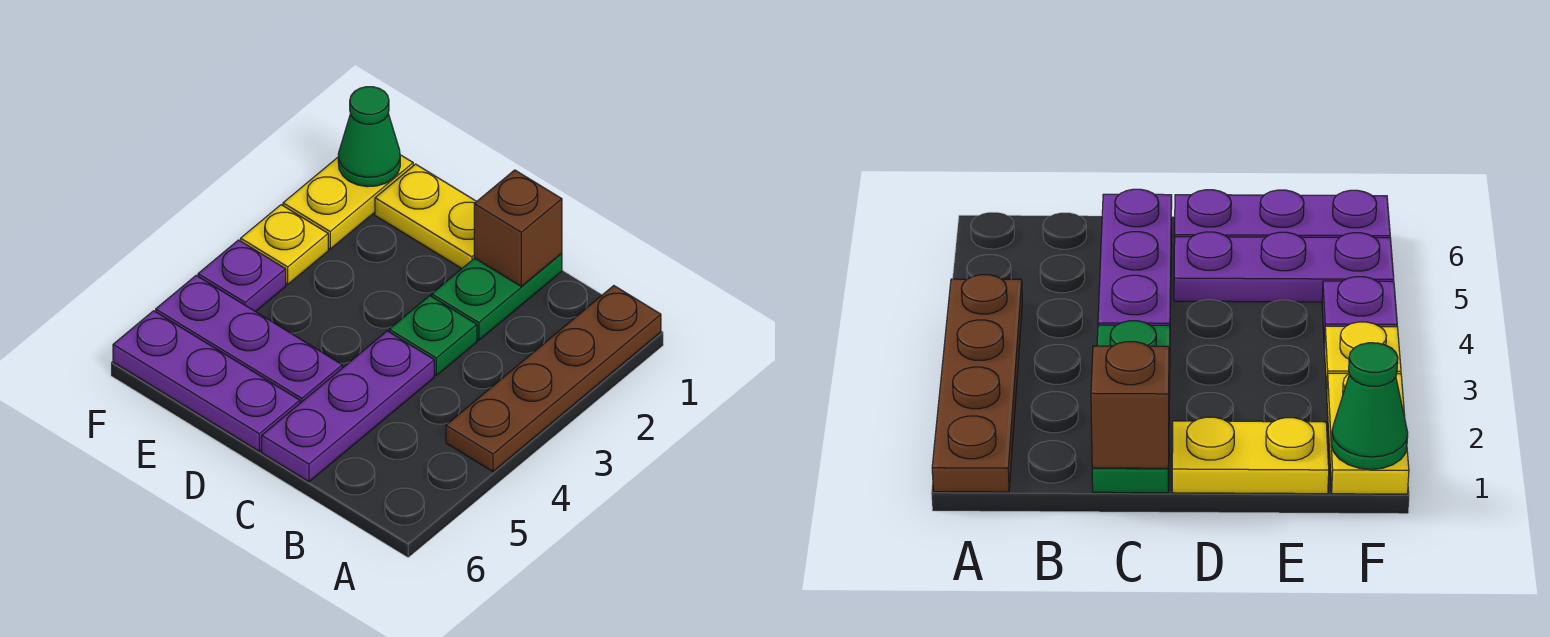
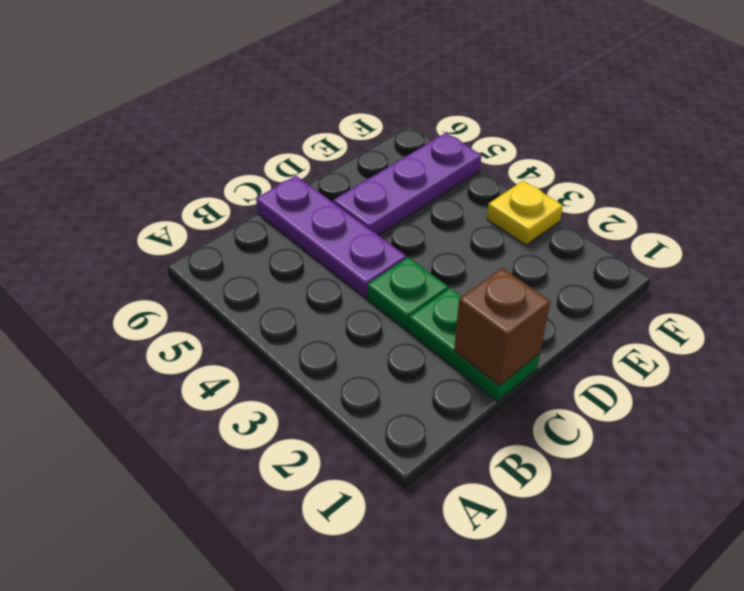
none -> brown 1x4 plate [446,286,661,471]
none -> yellow 1x2 plate [375,164,477,268]
none -> purple 1x3 plate [113,311,300,451]

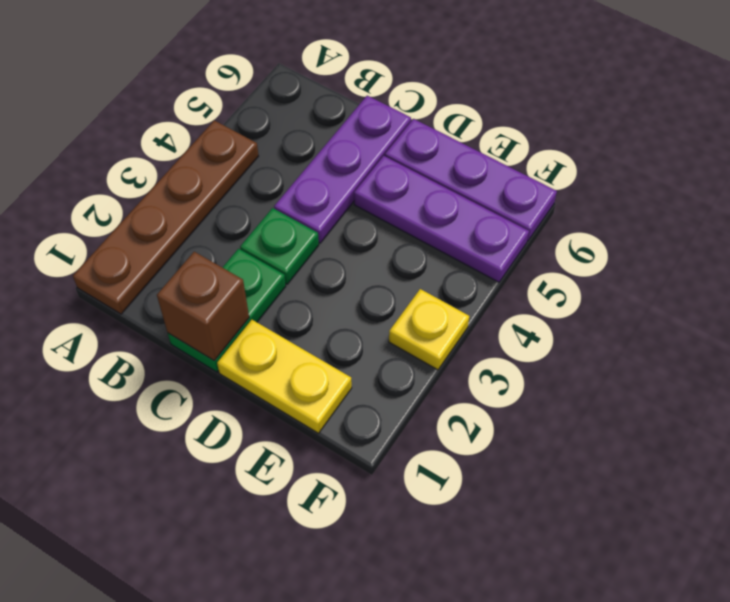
none -> yellow 1x2 plate [283,155,413,249]
none -> purple 1x1 plate [198,240,286,312]
none -> green 1x1 cone [338,87,400,187]

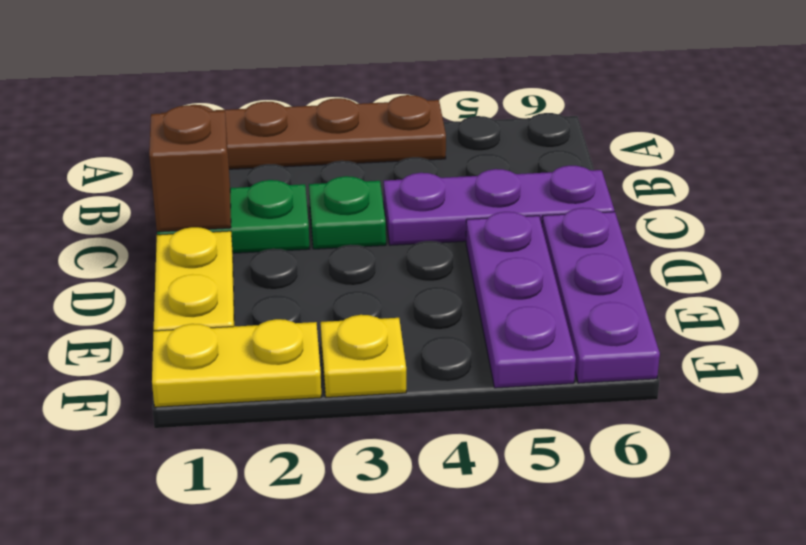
none -> purple 1x1 plate [198,240,286,312]
none -> green 1x1 cone [338,87,400,187]

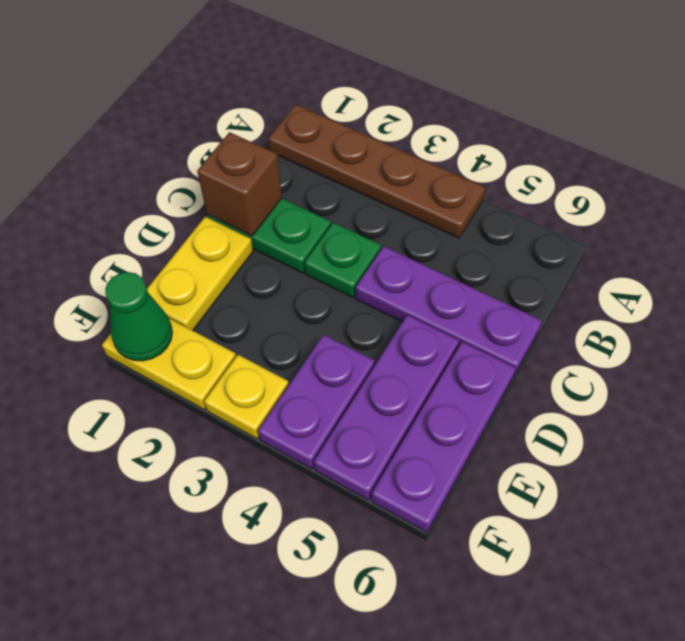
purple 1x2 plate [258,335,375,469] -> purple 1x1 plate [198,240,286,312]

